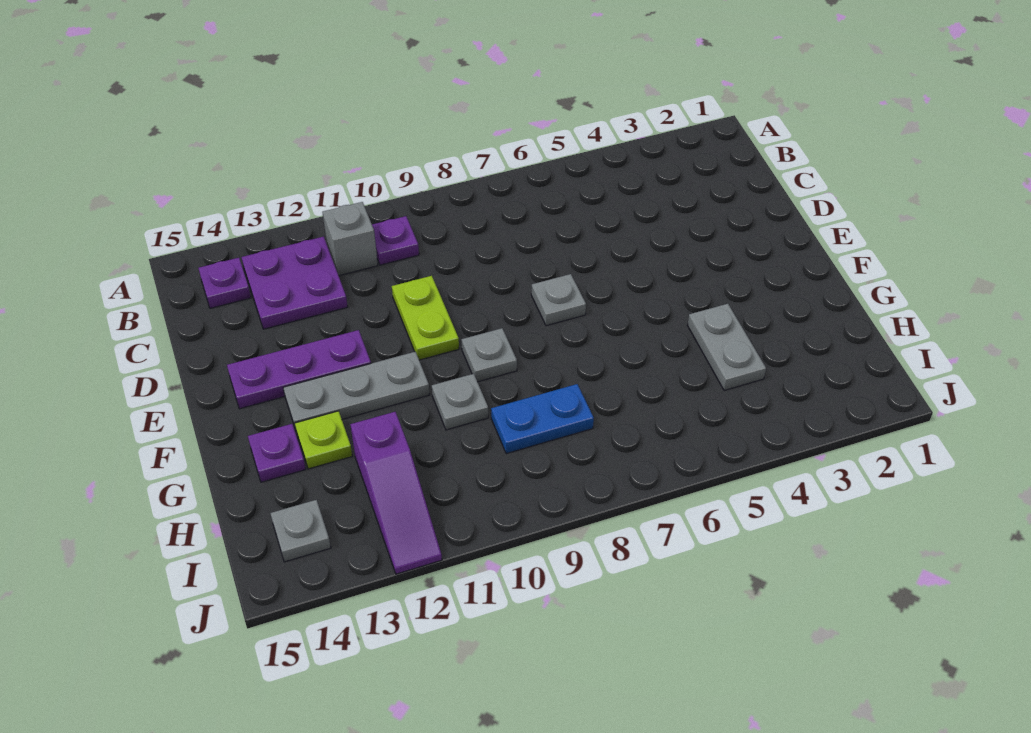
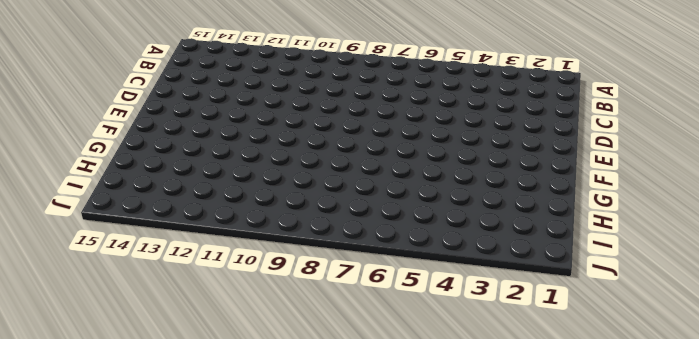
none -> purple 1x1 plate [372,216,419,265]
none -> grey 1x1 brick [323,202,378,276]
none -> purple 2x2 plate [241,237,348,329]

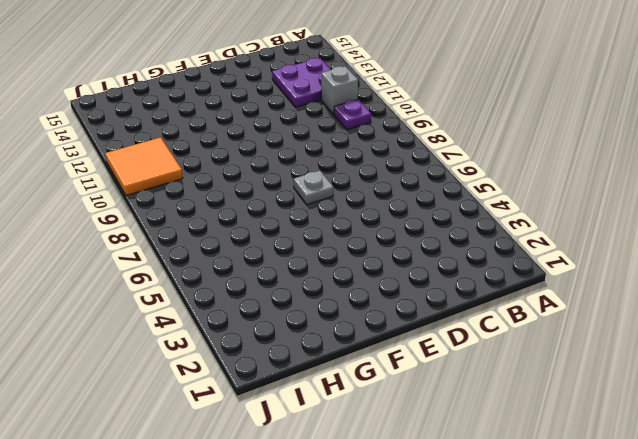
orange 2x2 tile [105,137,183,196] -> none
none -> purple 1x1 plate [198,258,251,308]
none -> lime 1x2 plate [392,276,459,360]
none -> purple 1x3 plate [227,330,371,409]

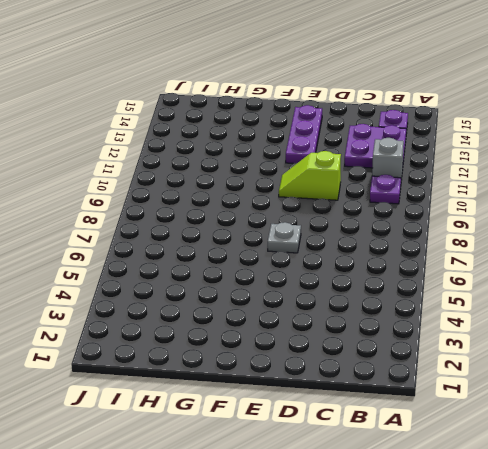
lime 1x2 slope [279,151,341,200] -> lime 1x2 plate [392,276,459,360]
none -> grey 1x1 plate [462,328,517,382]
none -> grey 1x3 plate [283,352,430,430]
none -> grey 1x2 plate [687,304,766,391]

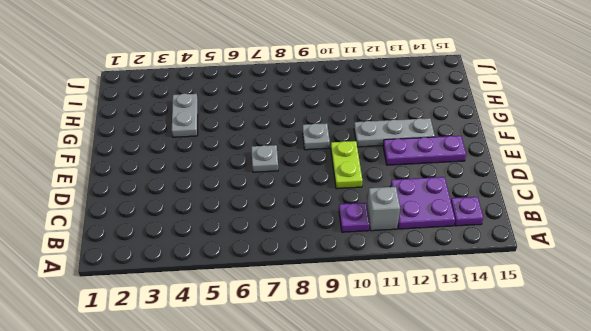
none -> grey 1x1 plate [432,374,488,430]
none -> lime 1x1 plate [295,411,352,469]
none -> purple 1x1 plate [248,424,306,482]

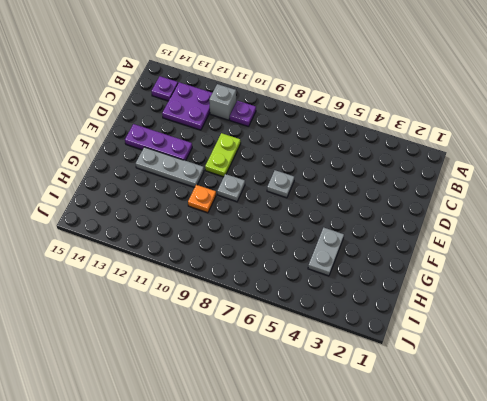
orange 1x1 plate [188,185,216,213] -> grey 1x1 plate [432,374,488,430]
none -> lime 1x1 plate [295,411,352,469]
none -> purple 1x1 plate [248,424,306,482]
none -> blue 1x2 plate [491,384,594,454]

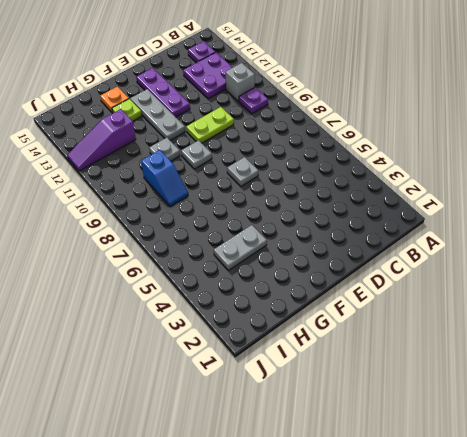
orange 1x1 plate [100,87,129,113] -> purple 1x1 plate [248,424,306,482]
blue 1x2 slope [141,150,188,207] -> blue 1x2 plate [491,384,594,454]
none -> grey 1x1 plate [270,500,331,562]

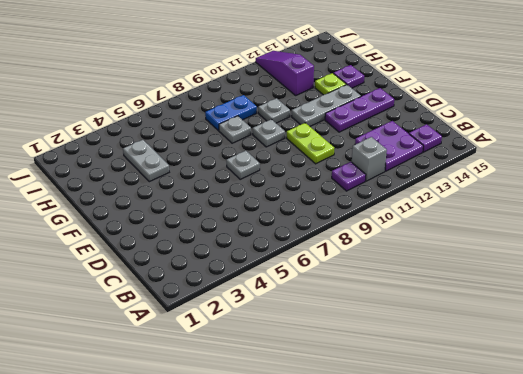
grey 1x1 plate [219,116,251,143] -> grey 1x1 plate moved to [270,500,331,562]

